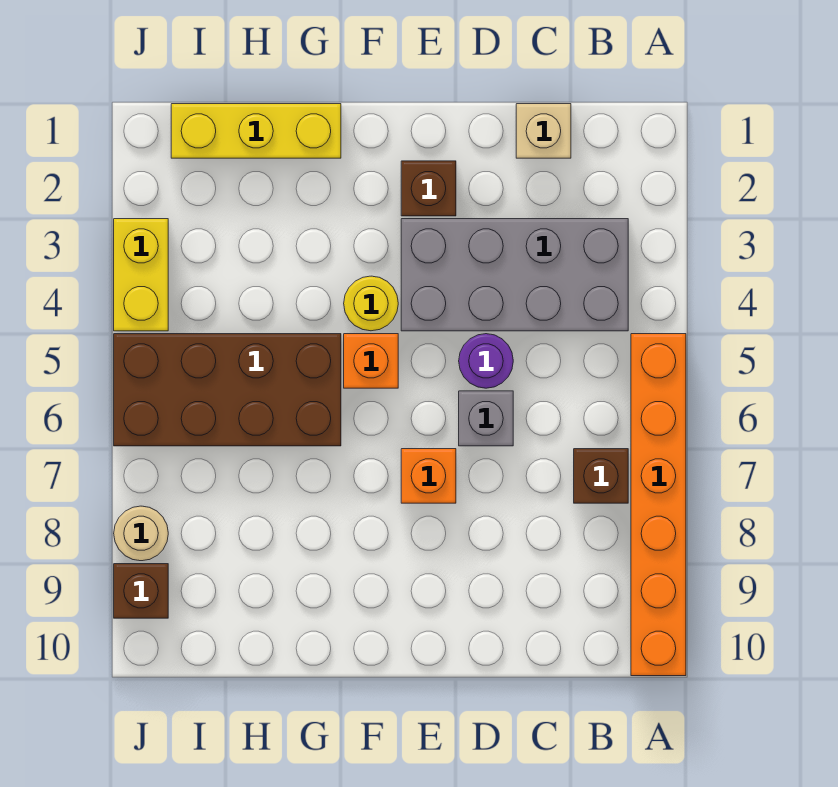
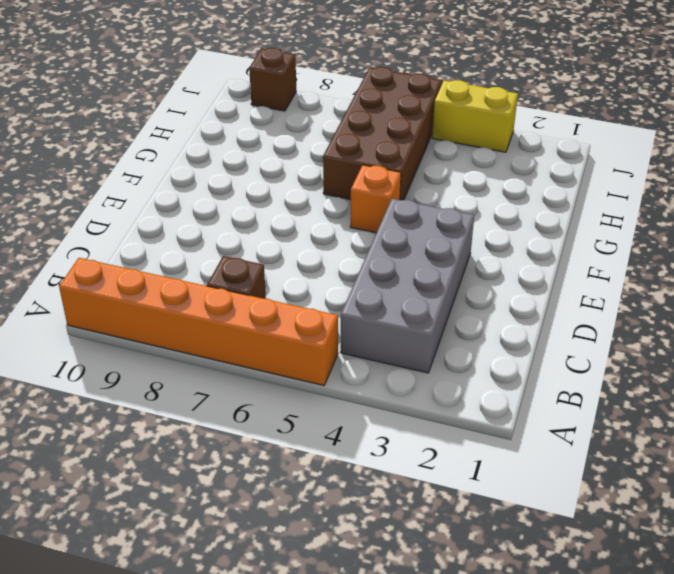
none -> tan 1x1 brick [516,104,571,158]
none -> purple 1x1 round brick [459,334,513,388]
none -> grey 1x1 brick [459,391,513,446]

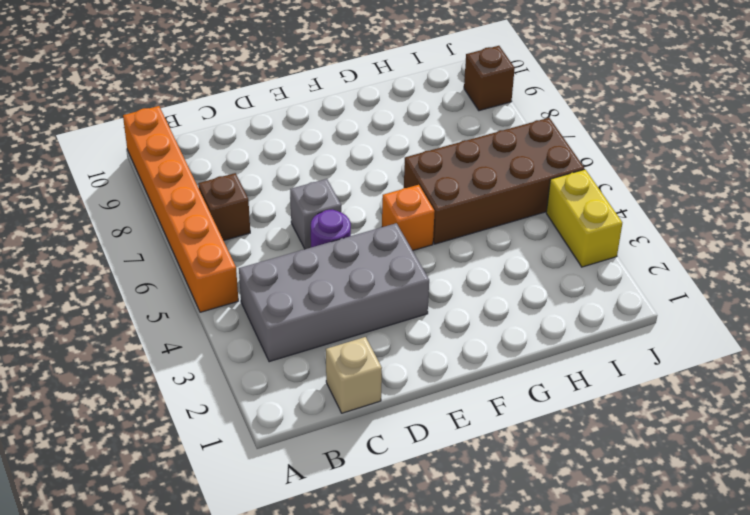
none -> brown 1x1 brick [401,161,456,216]
none -> orange 1x1 brick [401,449,456,503]
none -> yellow 1x1 round brick [344,276,398,331]

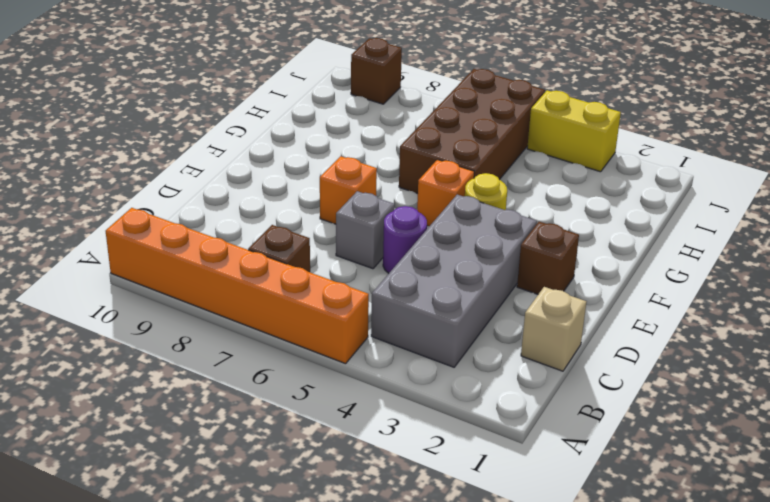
none -> yellow 1x3 brick [171,104,341,158]
none -> tan 1x1 round brick [114,506,168,561]

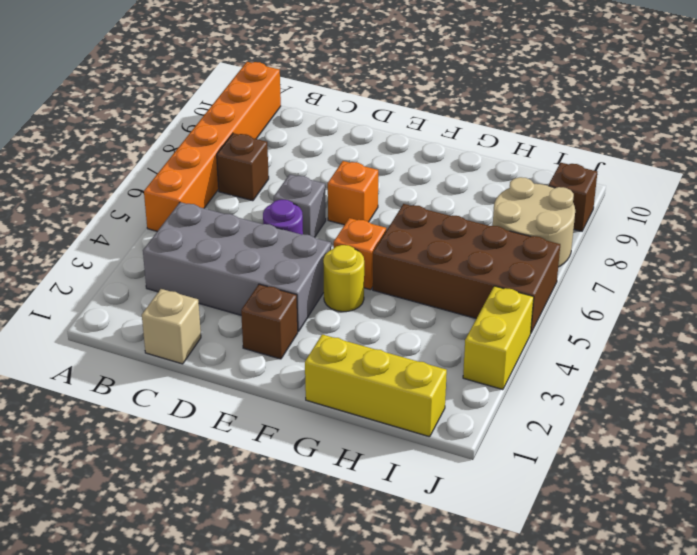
tan 2x2 round brick [493,177,575,267] -> tan 1x1 round brick [114,506,168,561]

